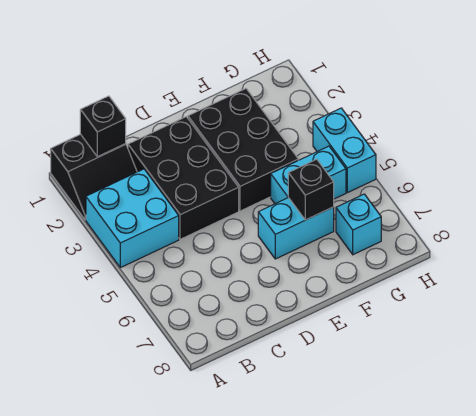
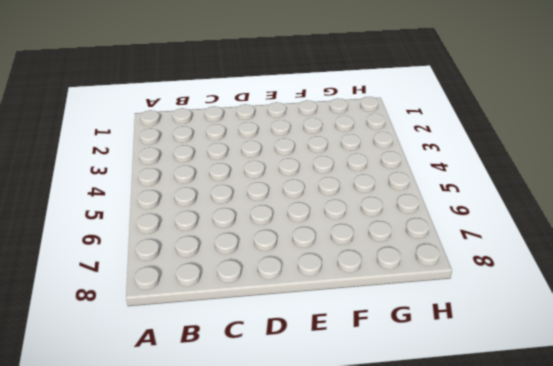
none -> black 2x2 slope [51,134,137,220]
none -> cyan 2x2 brick [86,169,179,268]

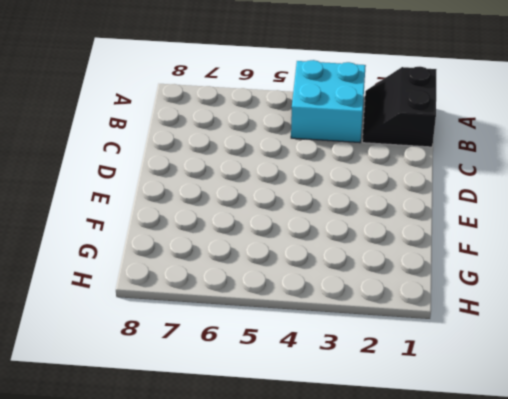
none -> black 2x3 brick [128,117,239,239]
none -> black 2x3 brick [188,89,298,211]

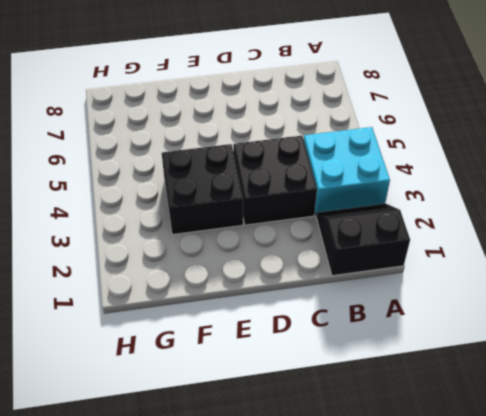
black 2x2 brick [233,136,317,225] -> black 2x3 brick [128,117,239,239]
black 2x2 brick [162,144,243,235] -> black 2x3 brick [188,89,298,211]
none -> cyan 1x2 brick [258,198,334,259]
none -> cyan 1x2 brick [271,146,346,204]

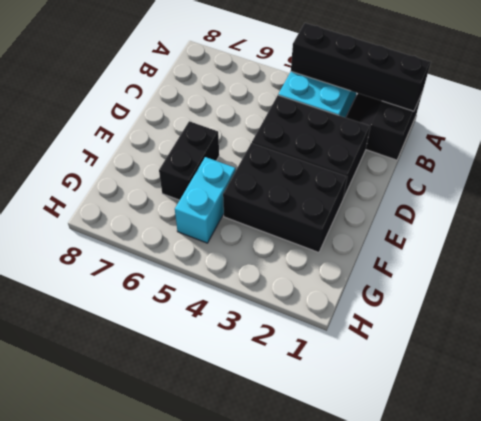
black 1x4 brick [291,23,431,111] -> none
black 1x2 brick [159,121,219,200] -> cyan 1x2 brick [258,198,334,259]
none -> cyan 1x1 brick [336,194,381,255]
none -> cyan 1x2 brick [313,108,376,193]

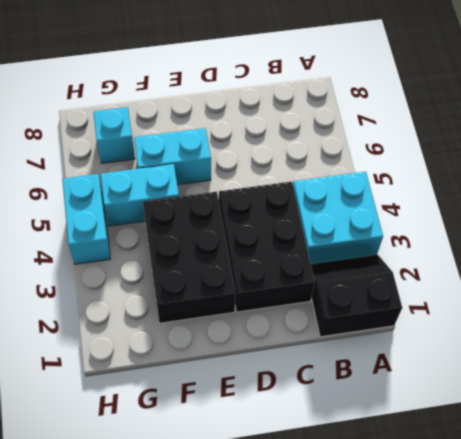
none -> black 1x1 brick [80,96,126,157]
none -> black 1x1 brick [288,159,334,220]

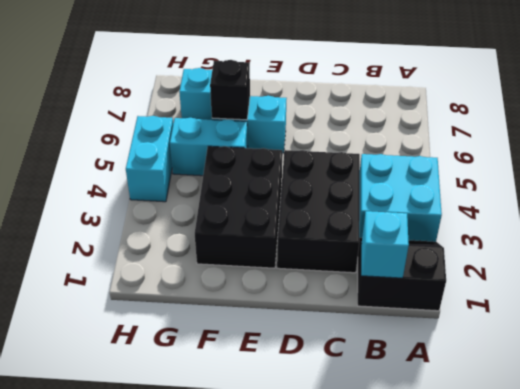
cyan 1x1 brick [361,211,409,278] -> black 1x1 brick [80,96,126,157]

